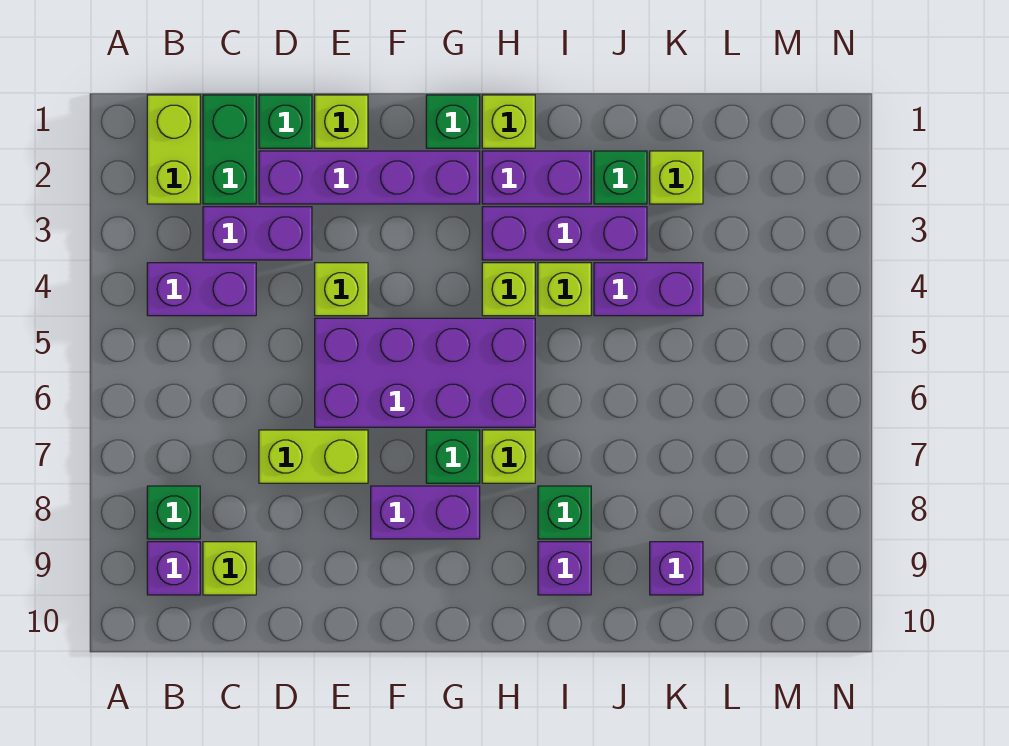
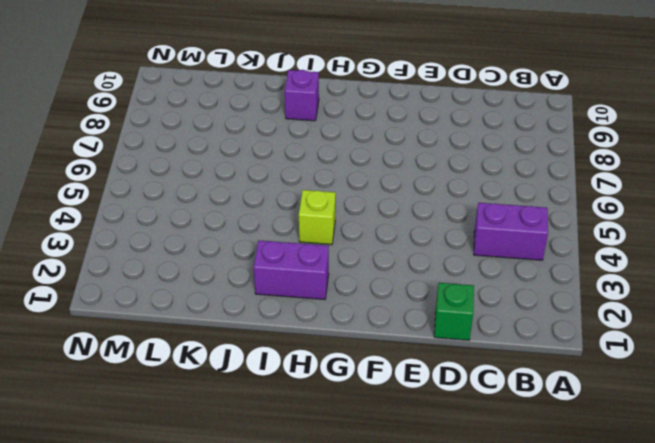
none -> lime 1x2 brick [147,95,200,204]
none -> green 1x1 brick [147,486,200,539]
none -> purple 1x1 brick [147,542,200,595]

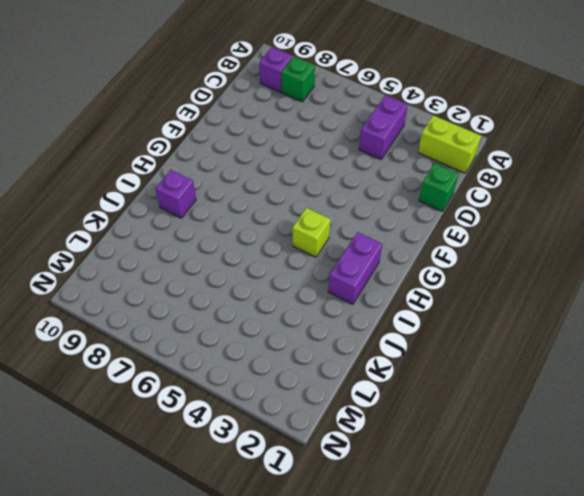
none -> green 1x2 brick [203,95,256,204]
none -> purple 1x2 brick [203,207,312,260]
none -> lime 1x1 brick [203,542,256,595]

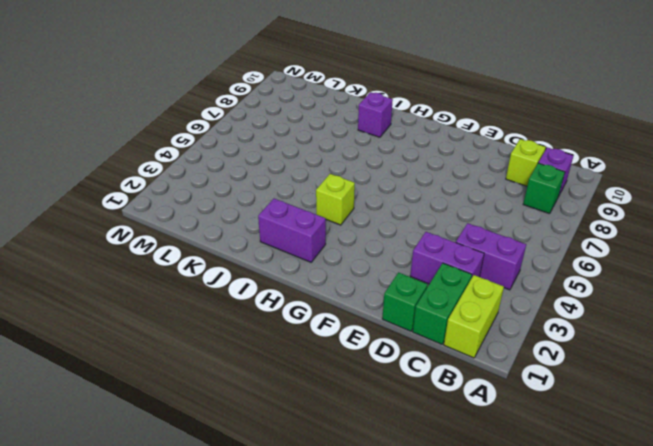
none -> purple 1x4 brick [259,151,480,204]
none -> lime 1x2 brick [259,430,368,483]
none -> lime 1x1 brick [315,95,368,148]

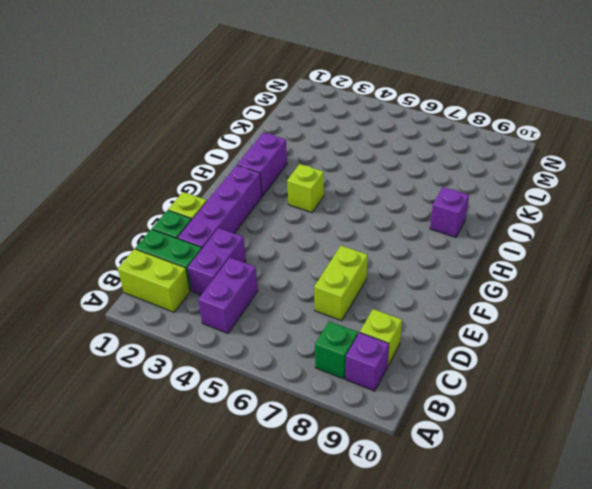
none -> lime 1x1 brick [315,263,368,316]
none -> purple 2x4 brick [315,318,535,427]
none -> purple 1x2 brick [371,486,480,539]

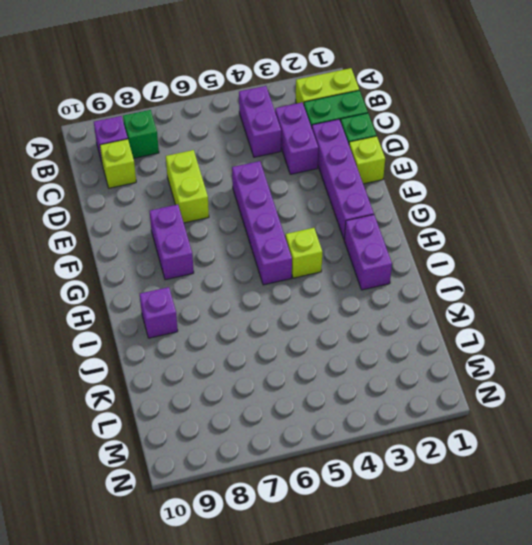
purple 1x4 brick [232,161,292,285] -> purple 2x4 brick [315,318,535,427]
none -> lime 1x1 brick [315,263,368,316]
none -> green 1x1 brick [426,95,480,148]
none -> green 1x1 brick [426,430,480,483]

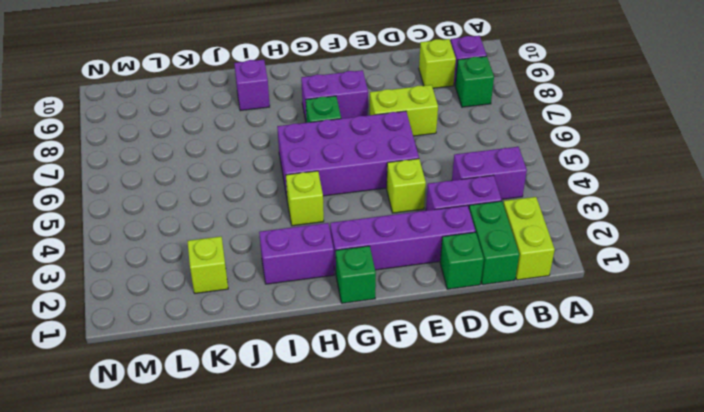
none -> lime 1x1 brick [315,95,368,148]
none -> lime 1x1 brick [482,95,535,148]
none -> purple 1x3 brick [482,207,647,260]

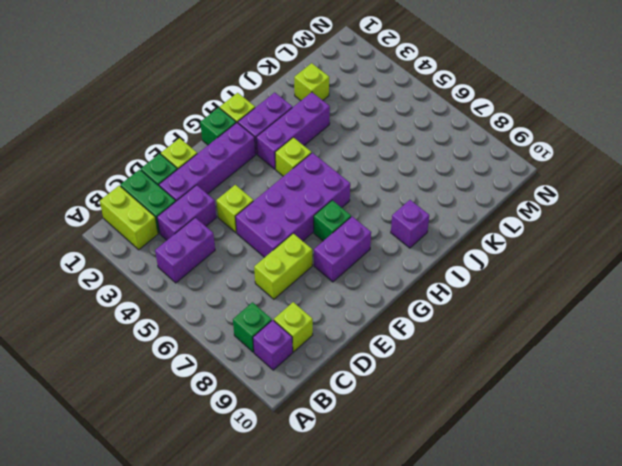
none -> lime 1x1 brick [482,430,535,483]
none -> lime 1x1 brick [538,263,591,316]
none -> green 1x1 brick [538,486,591,539]

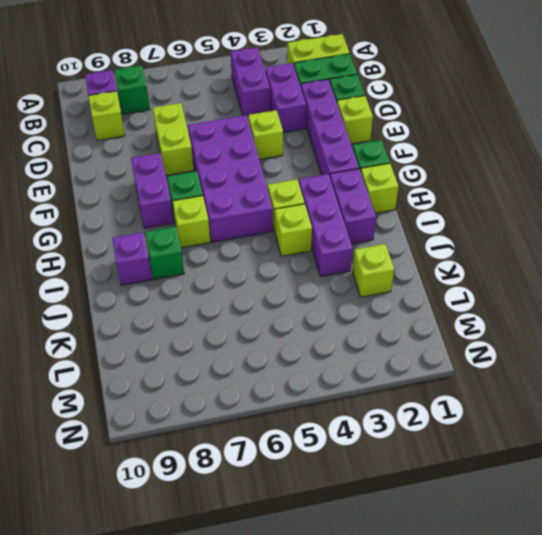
none -> green 1x1 brick [594,151,647,204]
none -> purple 1x2 brick [594,263,703,316]
none -> purple 1x1 brick [650,542,703,595]

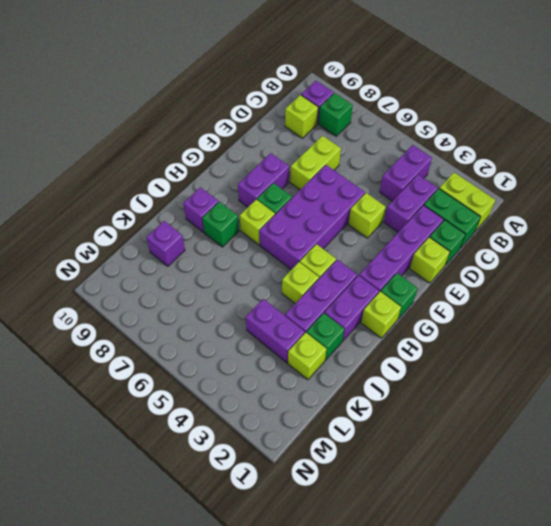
purple 1x2 brick [246,299,305,362] -> purple 1x2 brick turned to [594,263,703,316]

